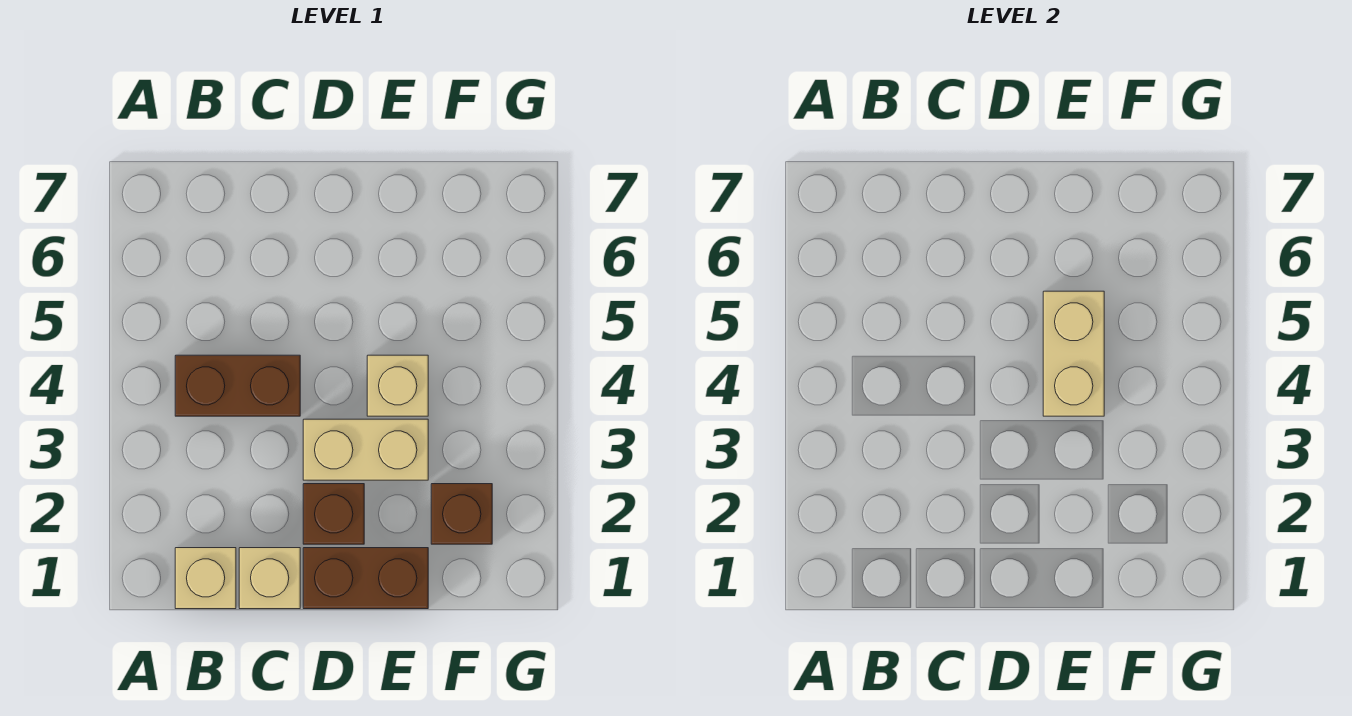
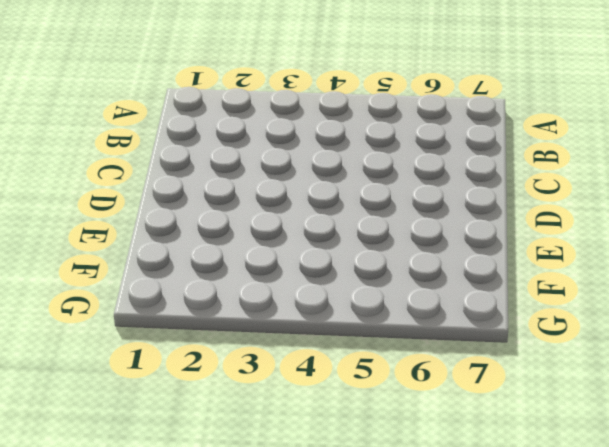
none -> tan 1x1 brick [175,548,236,609]
none -> brown 1x2 brick [175,355,300,416]

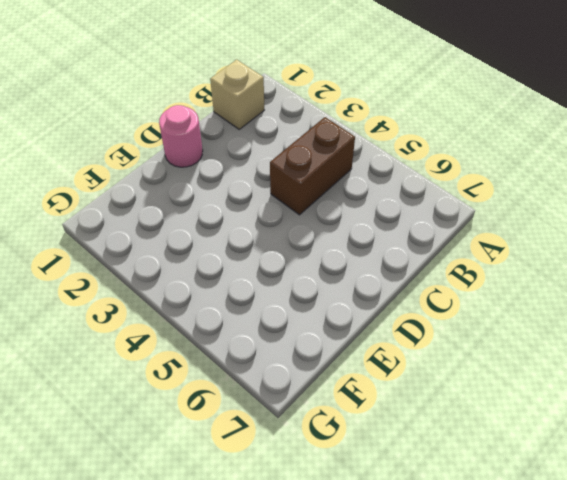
pink 1x1 round brick [159,105,203,167] -> brown 1x2 brick [303,548,428,609]
none -> tan 1x1 brick [239,548,300,609]
none -> brown 1x1 brick [303,484,364,544]

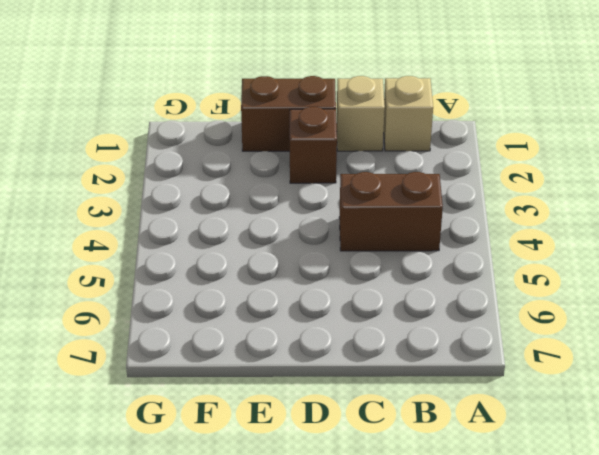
none -> tan 1x2 brick [303,419,428,480]
none -> tan 1x1 brick [367,355,428,416]

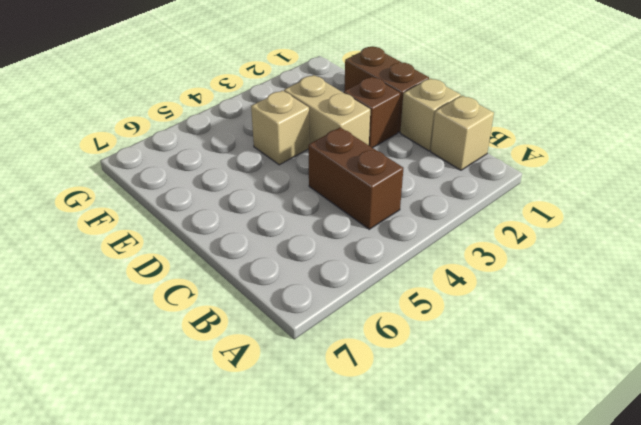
none -> brown 1x1 brick [431,484,492,544]
none -> tan 1x2 brick [1043,291,1104,416]

